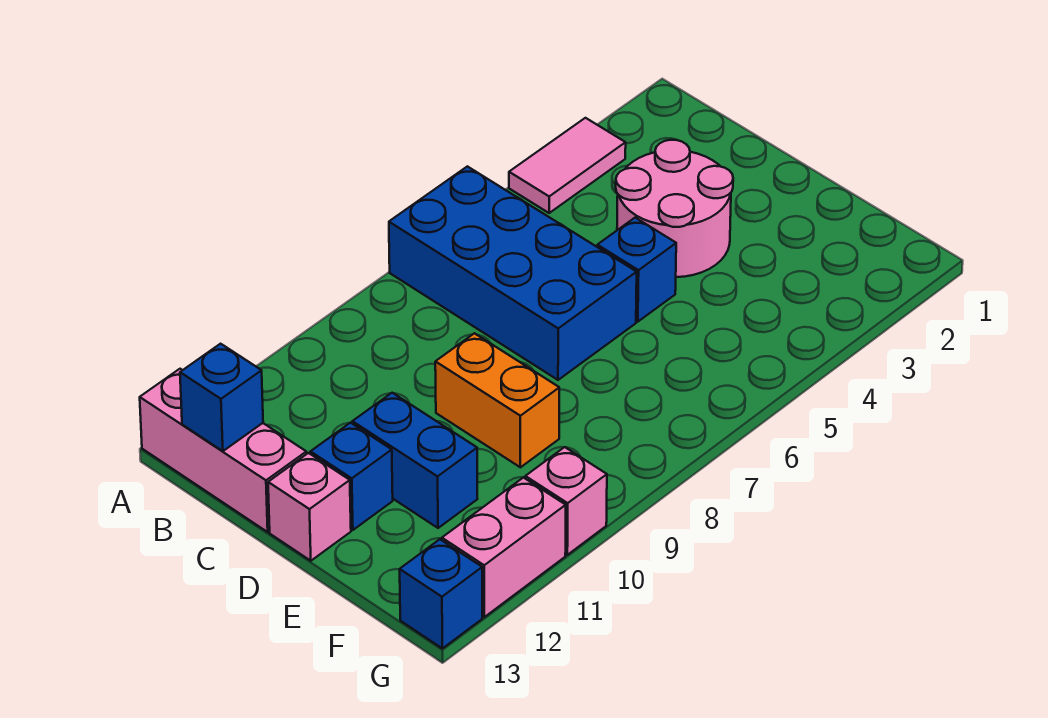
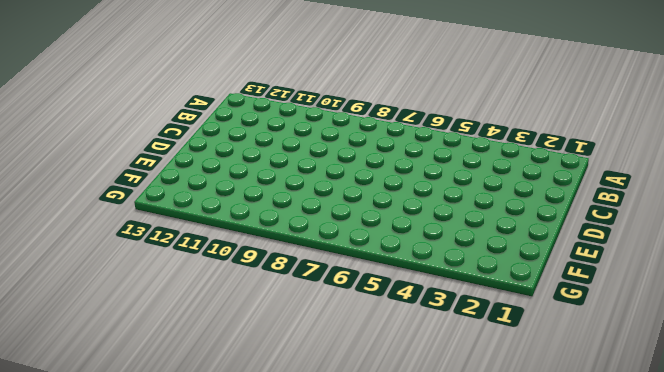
none -> pink 1x2 tile [509,118,626,213]
none -> blue 2x4 brick [389,166,637,380]
none -> pink 1x3 brick [140,369,306,532]

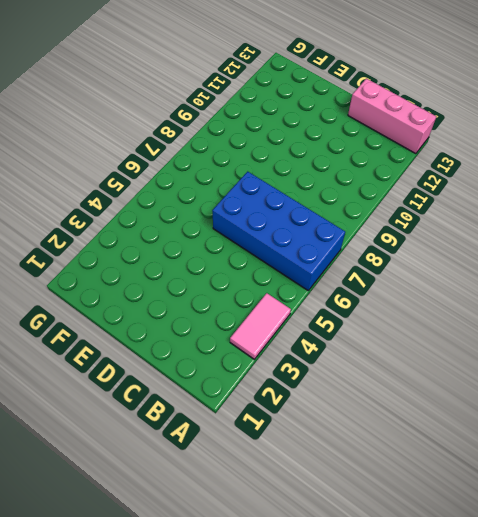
none -> pink 2x2 round brick [616,140,733,277]
none -> blue 1x1 brick [597,218,676,322]
none -> orange 1x2 brick [435,333,559,467]

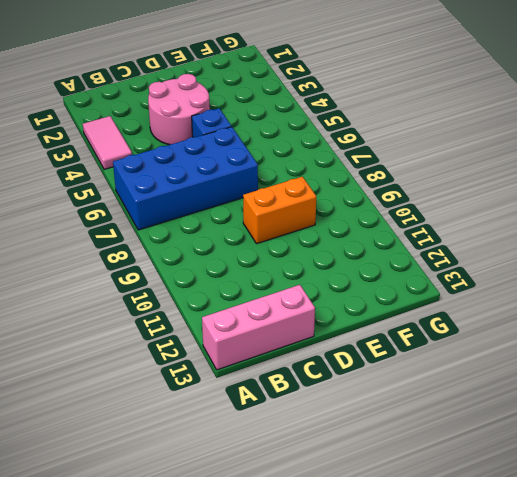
none -> blue 1x2 brick [352,393,477,528]
none -> blue 1x1 brick [311,423,393,530]
none -> pink 1x1 brick [268,453,351,561]

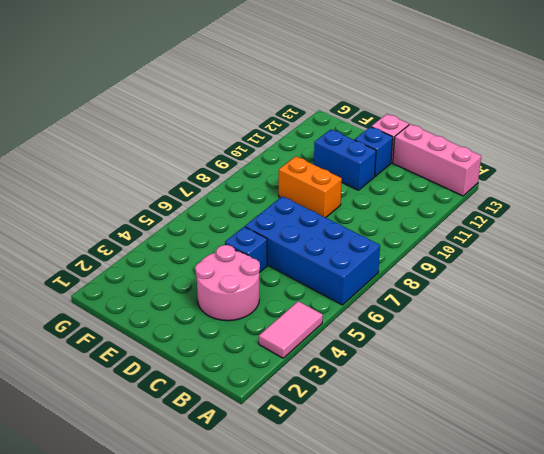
none -> pink 1x1 brick [525,447,607,555]
none -> pink 1x2 brick [442,477,566,617]
none -> blue 1x1 brick [400,539,482,649]

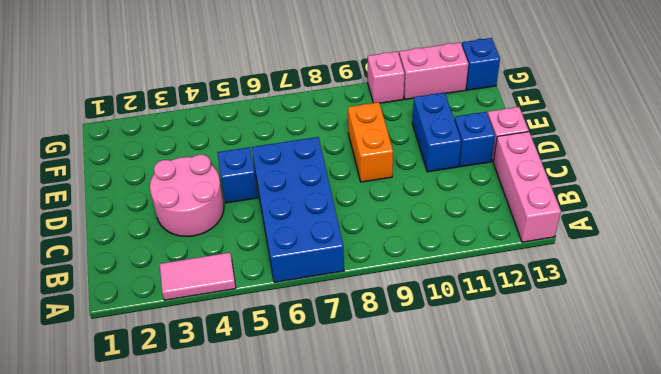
none -> blue 1x1 brick [180,344,263,451]

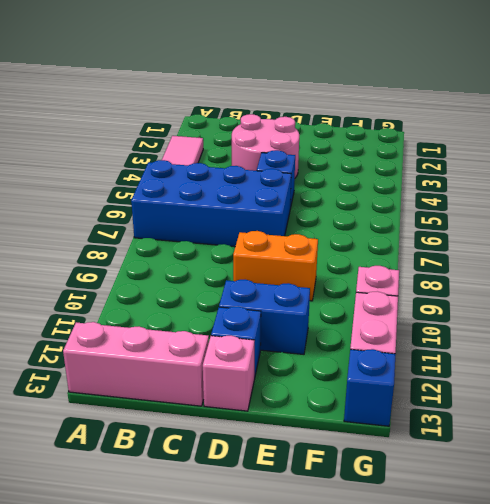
none -> blue 1x1 brick [180,344,263,451]

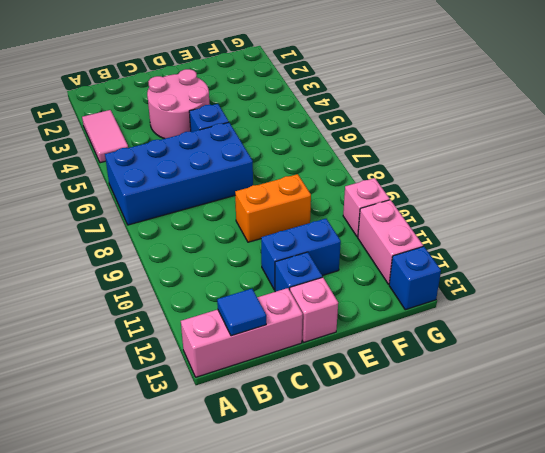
blue 1x1 tile [217,289,266,336] -> blue 1x1 brick [180,344,263,451]

